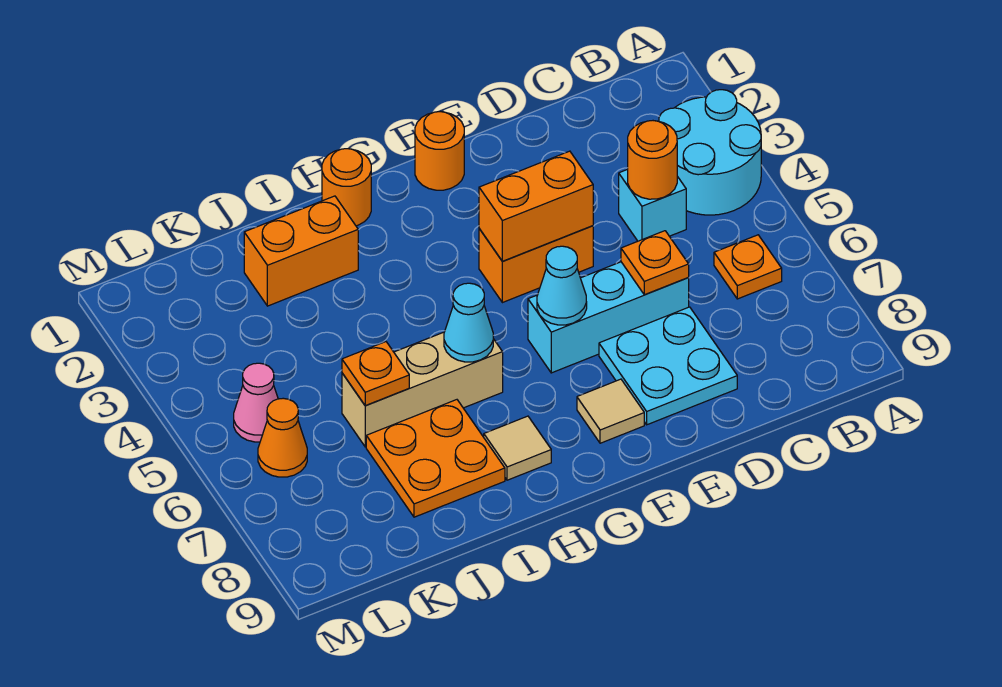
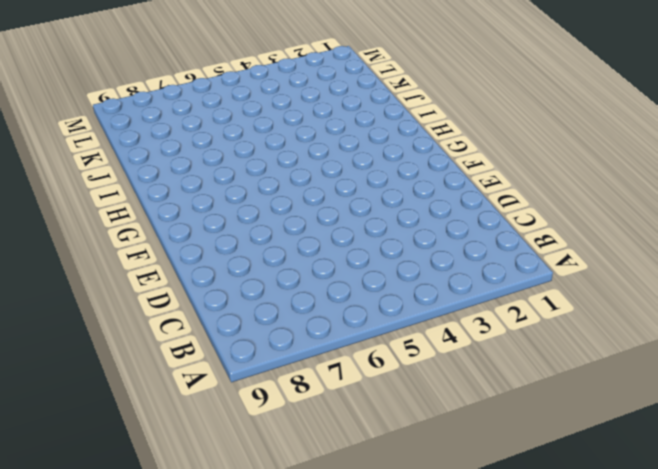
none -> cyan 2x2 round brick [659,90,761,215]
none -> orange 1x1 plate [714,235,782,299]
none -> cyan 1x1 brick [619,169,686,241]

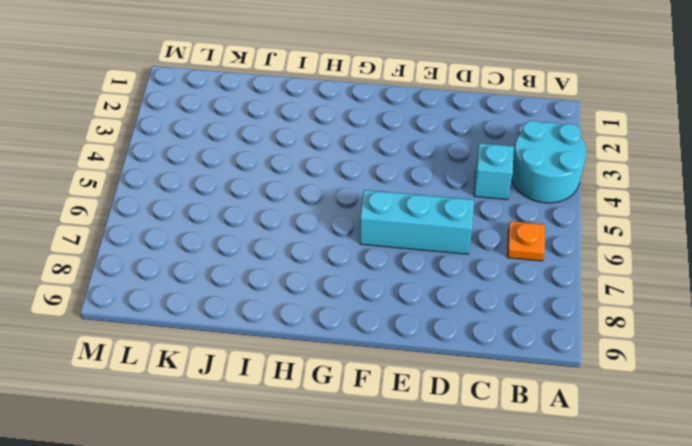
none -> cyan 2x2 plate [599,307,737,425]
none -> orange 1x2 brick [479,226,593,303]
none -> orange 1x1 round brick [415,112,464,190]

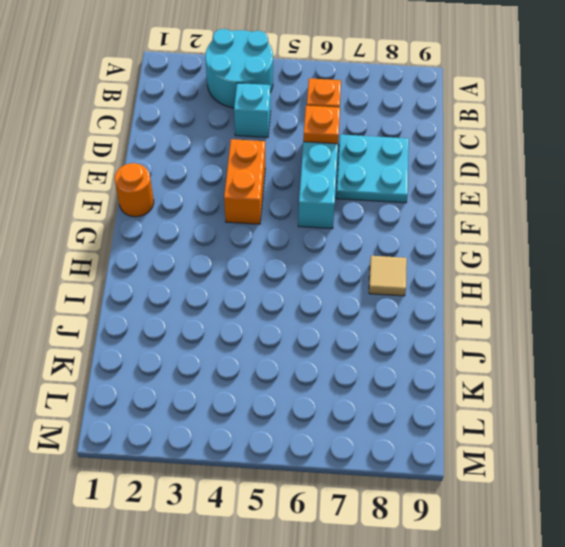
none -> tan 1x1 tile [577,379,644,443]
none -> orange 1x1 round brick [322,149,371,226]
none -> tan 1x3 brick [342,332,503,447]

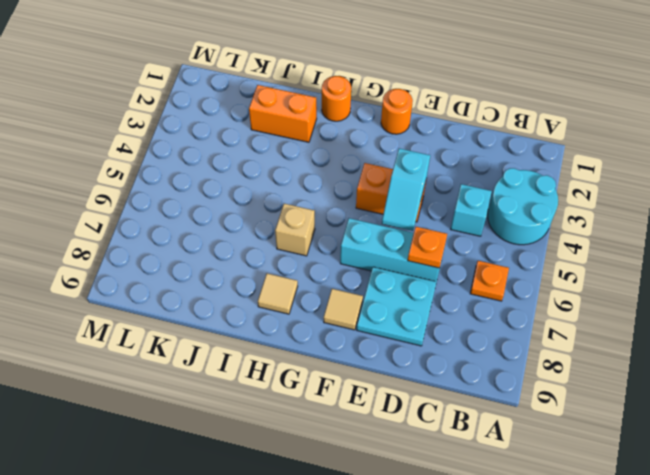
cyan 1x2 slope [382,148,430,231] -> orange 1x2 brick [479,151,593,261]
tan 1x1 brick [275,204,315,256] -> tan 1x3 brick [342,332,503,447]
none -> orange 2x2 plate [366,400,505,517]
none -> pink 1x1 cone [234,363,278,442]
none -> orange 1x1 cone [258,398,307,477]

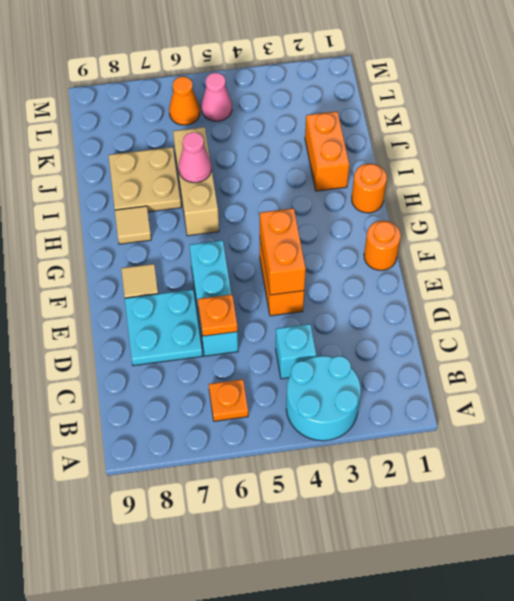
pink 1x1 cone [179,132,211,183] -> none
tan 2x2 plate [109,147,181,212] -> orange 2x2 plate [366,400,505,517]
none -> orange 1x1 round brick [628,121,677,199]
none -> cyan 1x1 cone [537,246,587,325]
none -> cyan 1x1 cone [444,283,493,362]

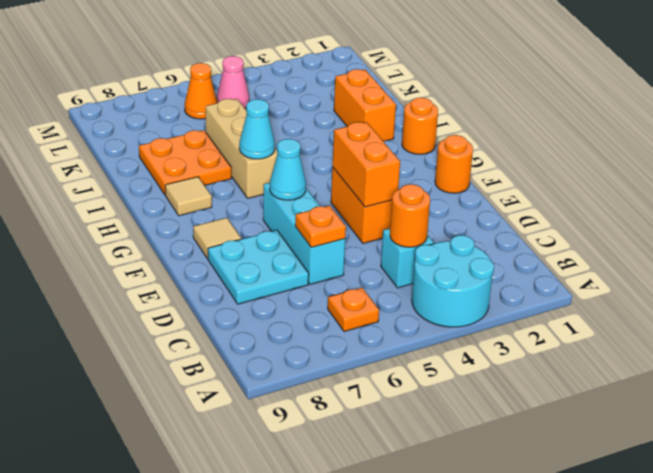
none -> orange 1x1 plate [342,342,409,406]

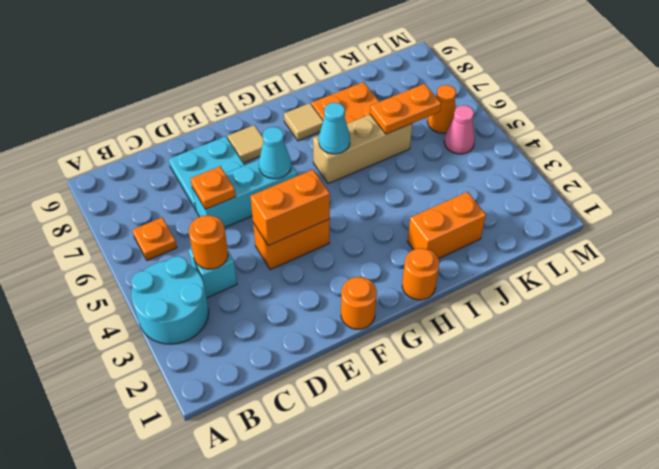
orange 1x2 plate [370,84,441,134] -> orange 1x1 plate [342,342,409,406]

